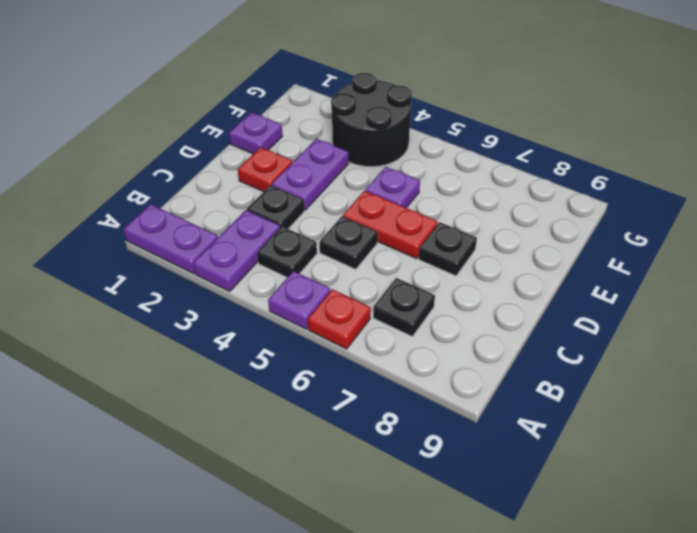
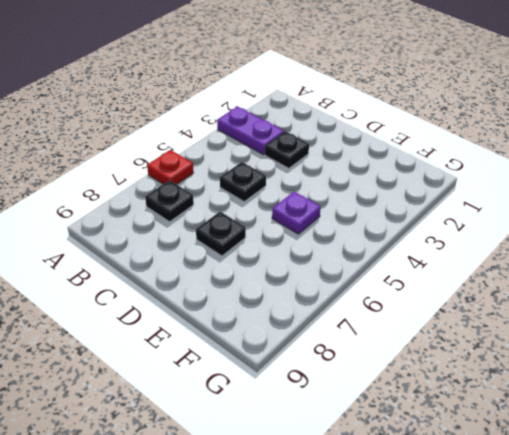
none -> purple 1x2 plate [124,204,218,274]
none -> purple 1x1 plate [268,271,330,329]
none -> black 1x1 plate [257,226,317,278]

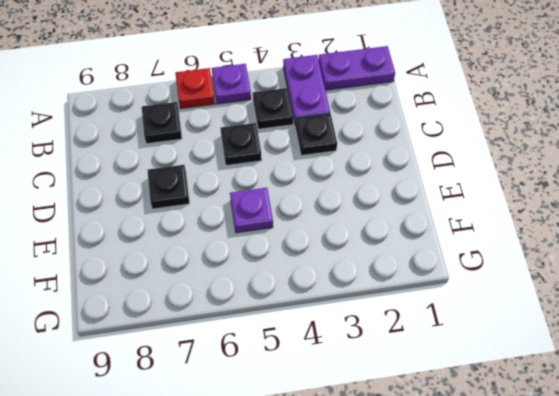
none -> red 1x1 plate [238,147,292,192]
none -> purple 1x2 plate [272,139,349,210]
none -> red 1x2 plate [343,191,438,259]

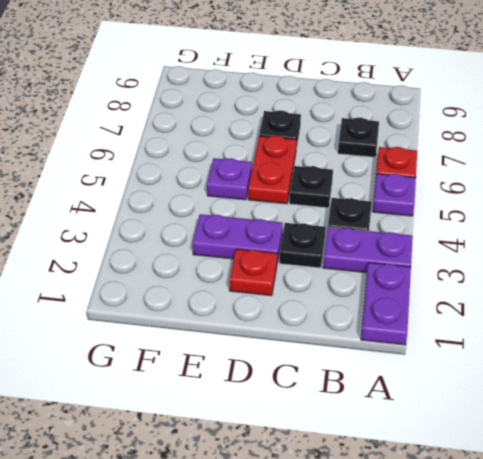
none -> purple 1x1 plate [229,112,282,154]
none -> black 2x2 round brick [331,73,412,167]

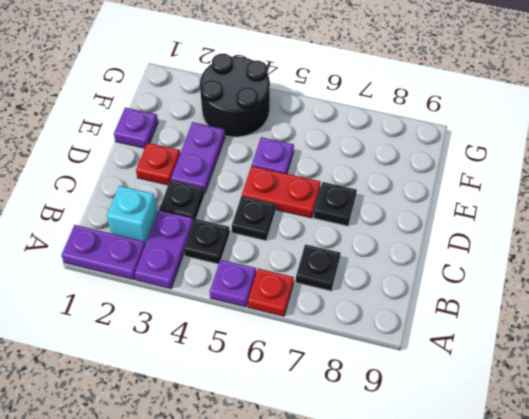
cyan 1x1 brick [107,186,158,244] -> none

